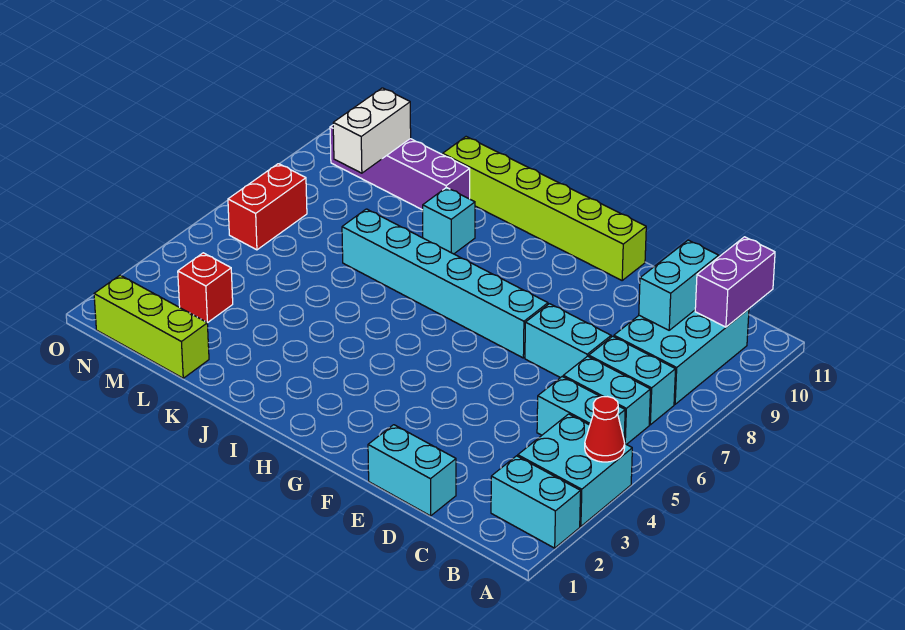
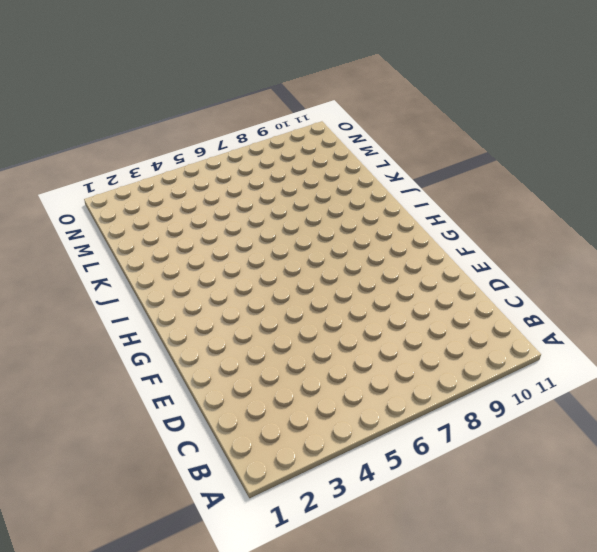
none -> cyan 1x2 brick [491,456,581,548]
none -> cyan 2x2 brick [518,414,632,526]
none -> cyan 1x2 brick [537,377,625,438]

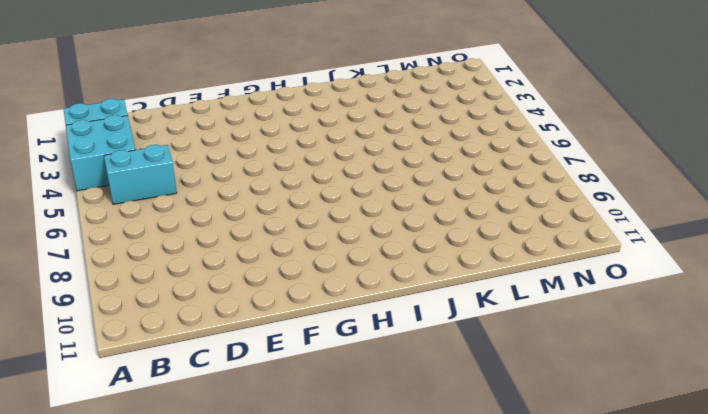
none -> cyan 1x2 brick [563,356,651,445]
none -> cyan 1x2 brick [589,336,676,425]
none -> cyan 2x3 brick [614,309,749,404]

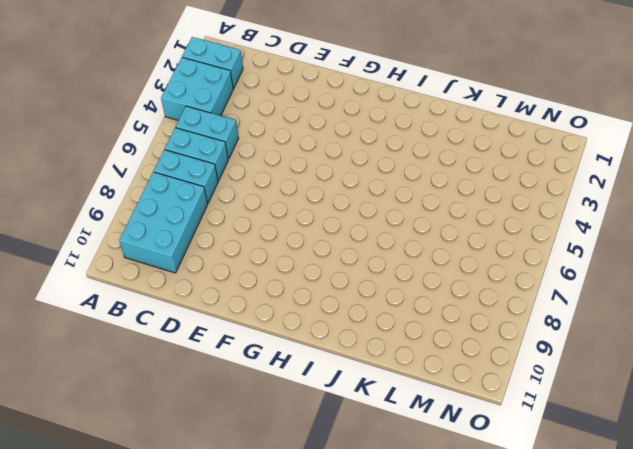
none -> cyan 1x2 brick [368,425,456,516]
none -> cyan 1x2 brick [525,304,611,378]
none -> cyan 1x6 brick [342,209,548,358]

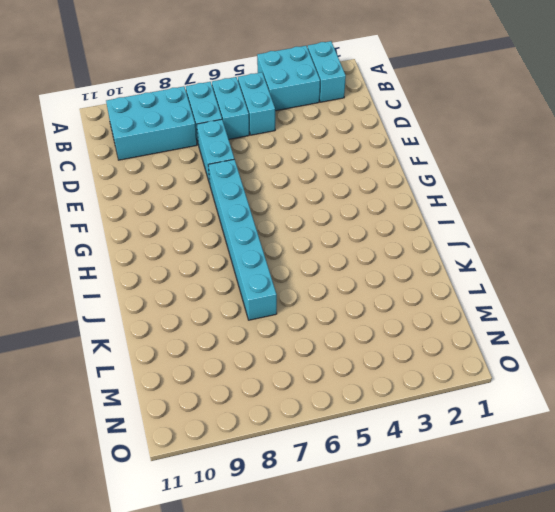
none -> cyan 1x2 brick [368,425,456,516]
none -> lime 1x6 brick [443,137,646,280]
none -> cyan 1x1 brick [423,187,475,254]

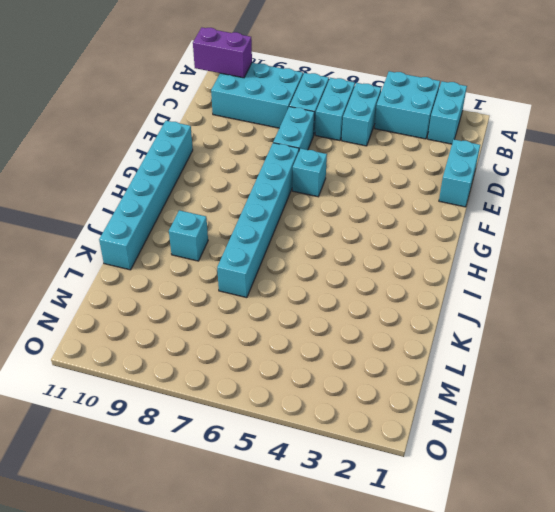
cyan 1x1 brick [292,149,327,197] -> none
cyan 1x6 brick [99,121,193,270] -> lime 1x6 brick [443,137,646,280]
none -> purple 1x4 brick [330,125,470,210]
none -> lime 1x3 brick [94,275,209,378]
none -> red 1x1 brick [178,253,233,323]

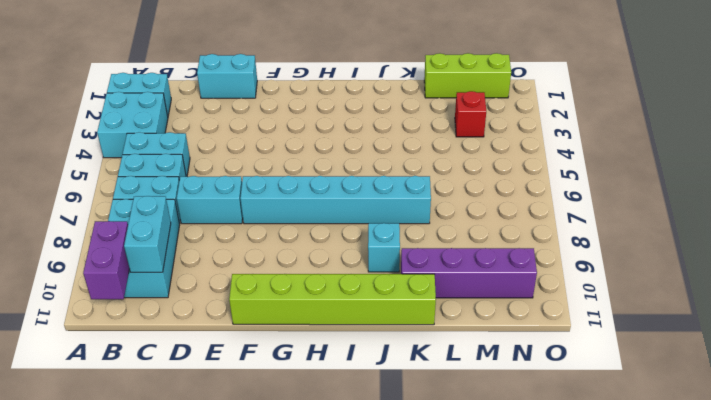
none -> red 1x2 brick [228,164,307,250]
none -> red 1x1 cone [585,397,625,462]
none -> white 1x2 brick [333,88,411,173]

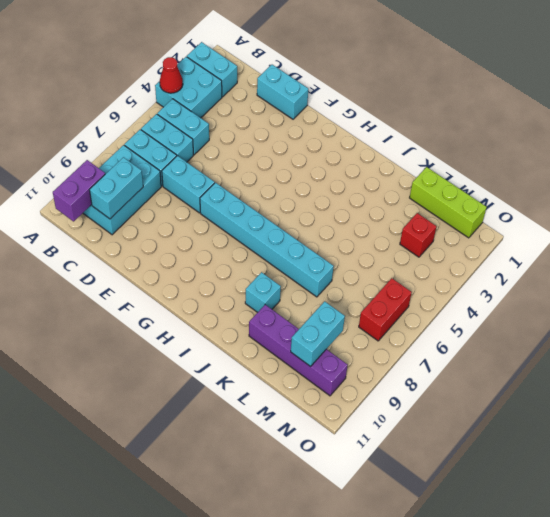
cyan 1x2 brick [291,301,345,367] -> white 1x2 brick [333,88,411,173]
none -> lime 1x6 brick [443,137,646,280]

